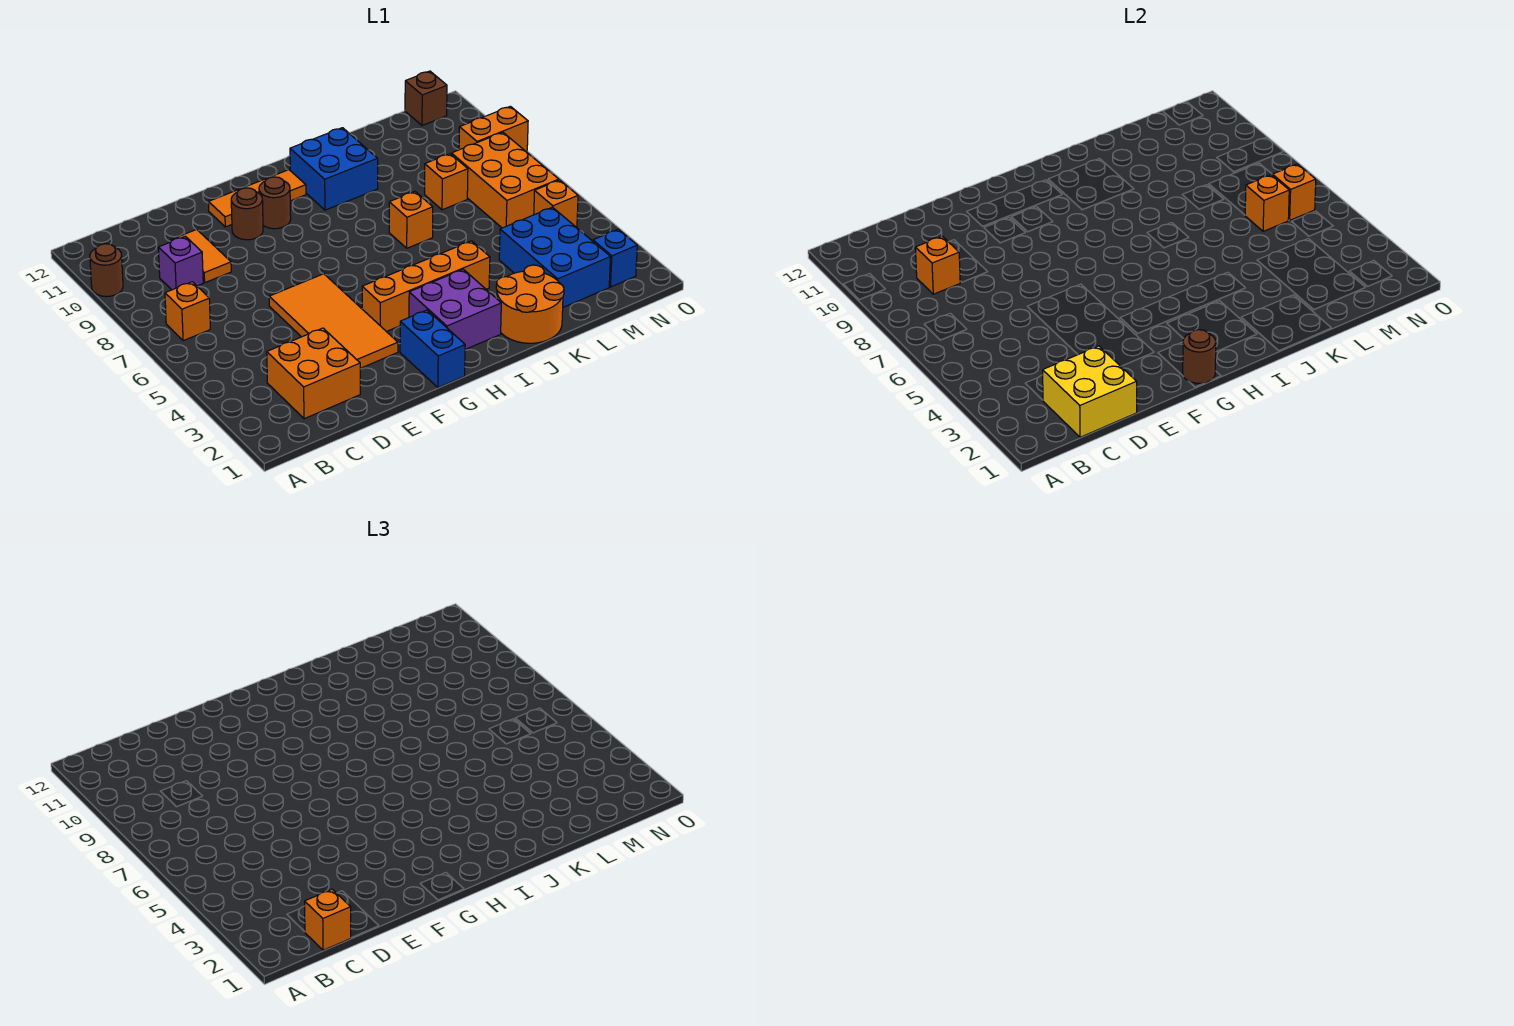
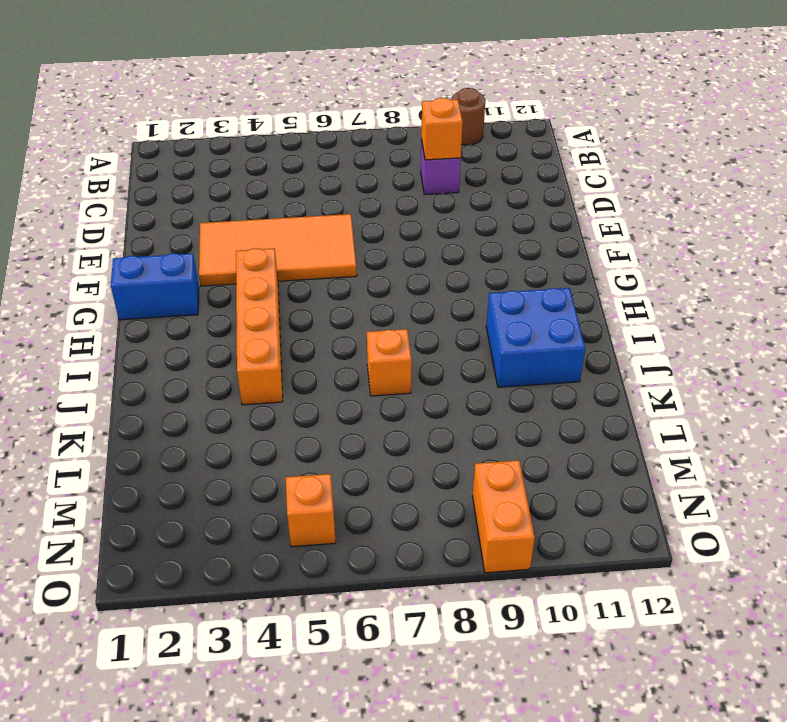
none -> orange 1x1 brick [165,282,210,341]
none -> orange 2x2 brick [267,328,360,419]
none -> orange 1x2 tile [170,229,231,283]

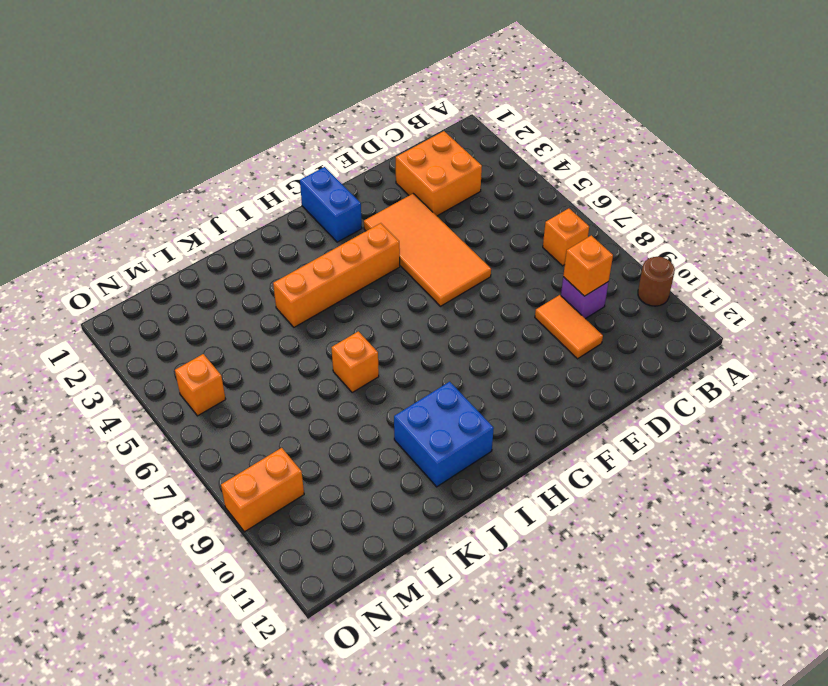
none -> brown 1x1 round brick [231,188,263,240]
none -> orange 1x3 tile [209,170,306,227]
none -> brown 1x1 round brick [259,177,291,229]

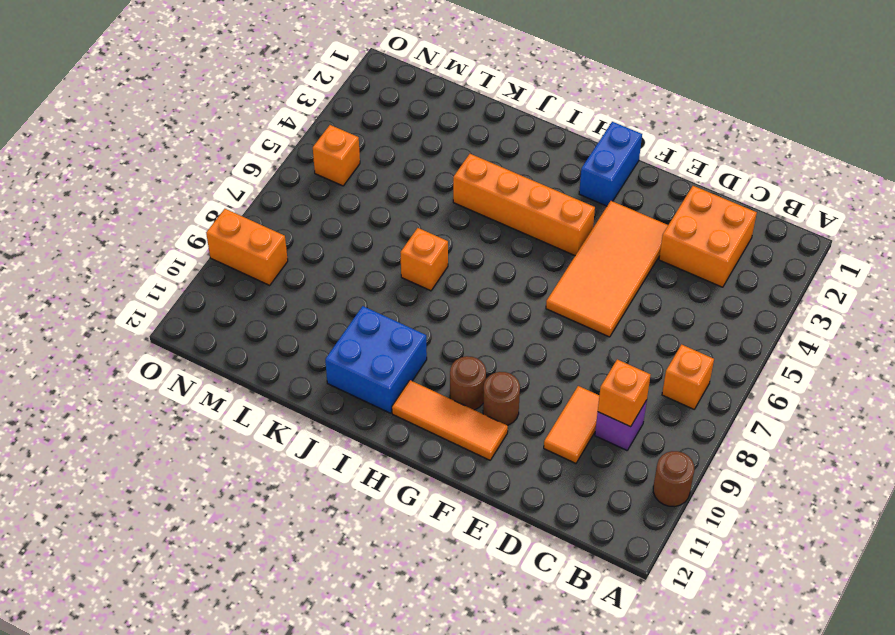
none -> purple 2x2 brick [409,269,501,350]
none -> orange 2x2 round brick [496,265,564,343]
none -> blue 2x3 brick [499,207,611,307]

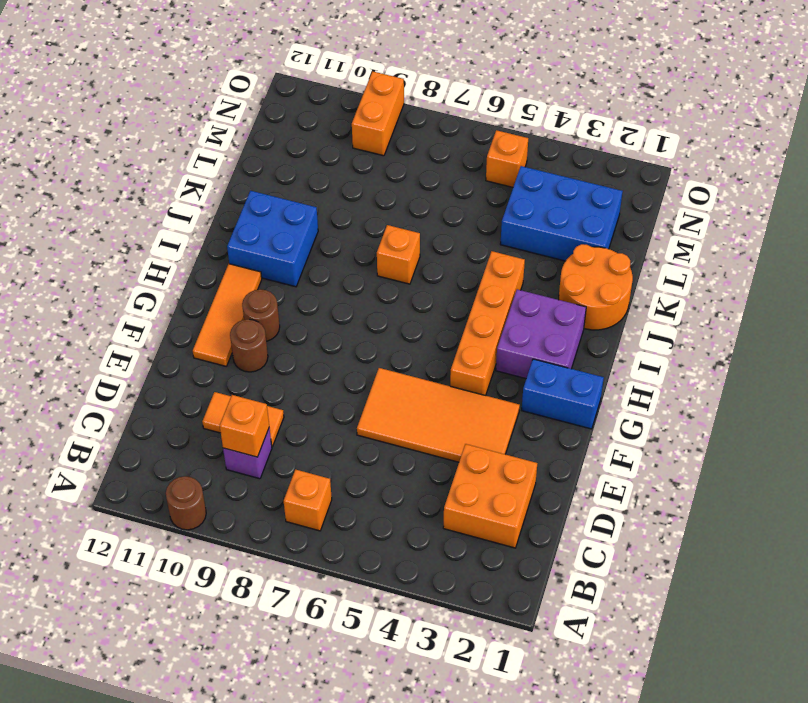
none -> orange 1x1 brick [425,154,468,210]
none -> orange 2x3 brick [451,132,559,228]
none -> blue 1x1 brick [593,229,637,287]

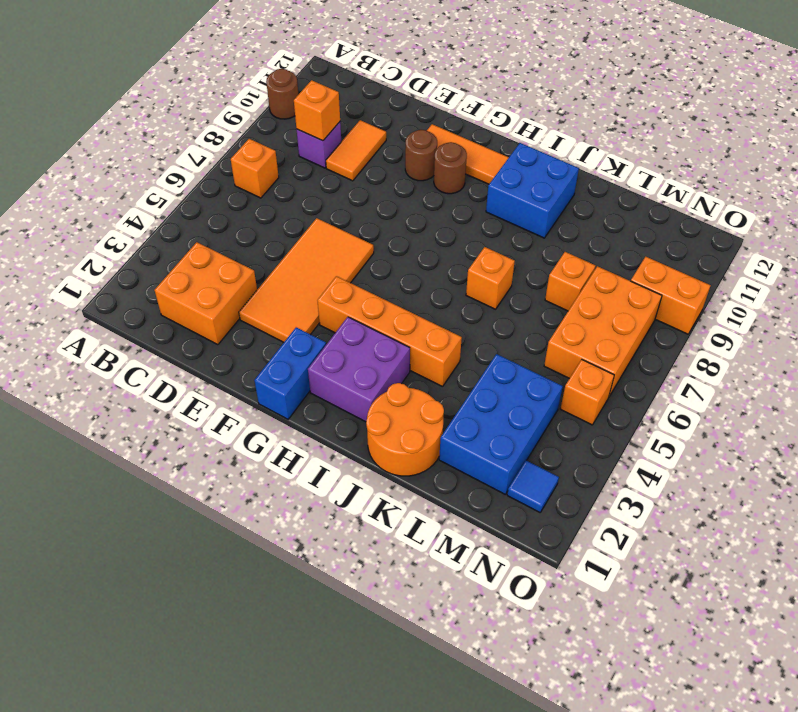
blue 1x1 tile [507,460,559,512] -> blue 1x1 brick [593,229,637,287]
none -> brown 1x1 brick [405,71,447,126]
none -> yellow 2x2 brick [1043,346,1137,437]
none -> brown 1x1 round brick [1183,330,1216,383]

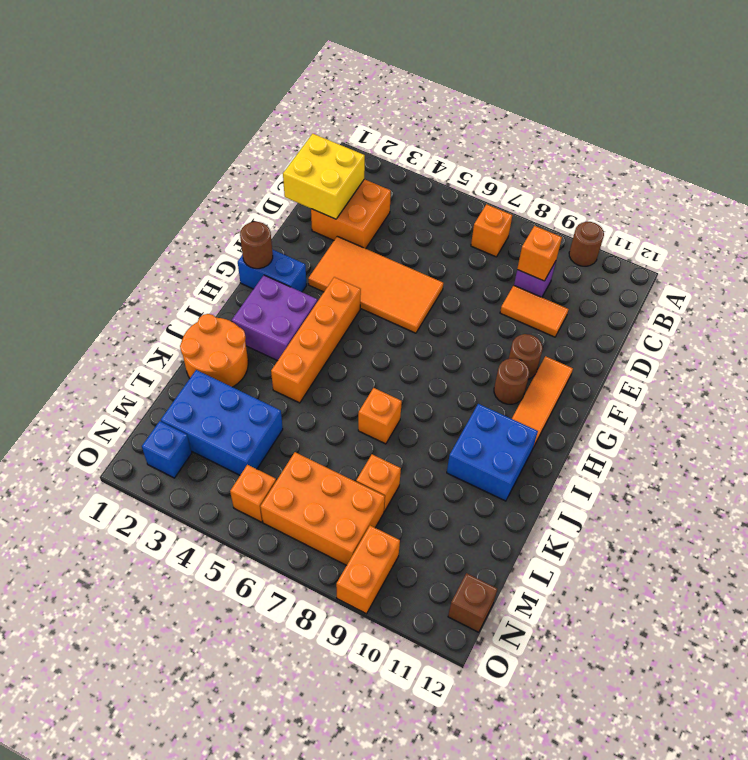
none -> orange 1x1 brick [1245,175,1289,231]
none -> orange 1x1 brick [1272,164,1316,220]
none -> orange 1x1 brick [305,889,351,950]

